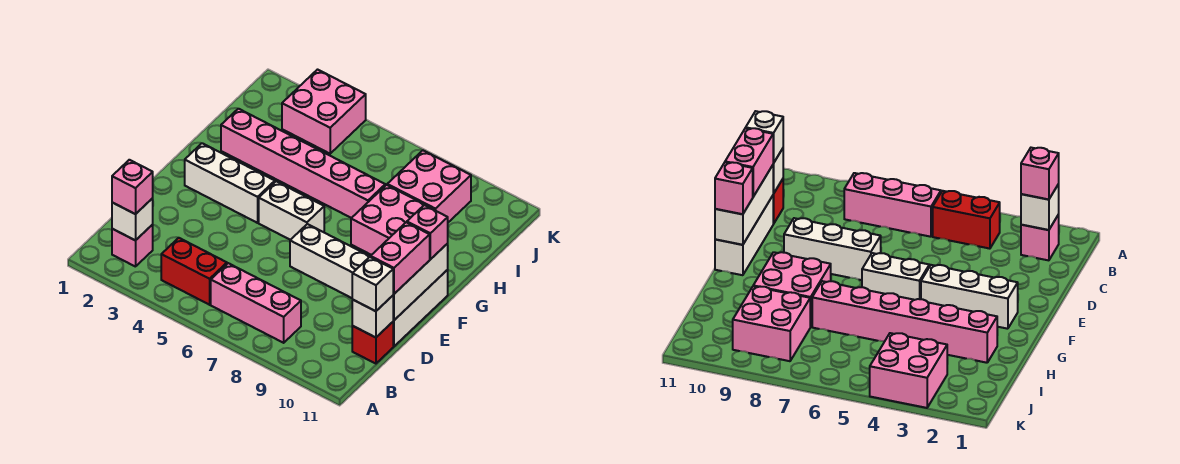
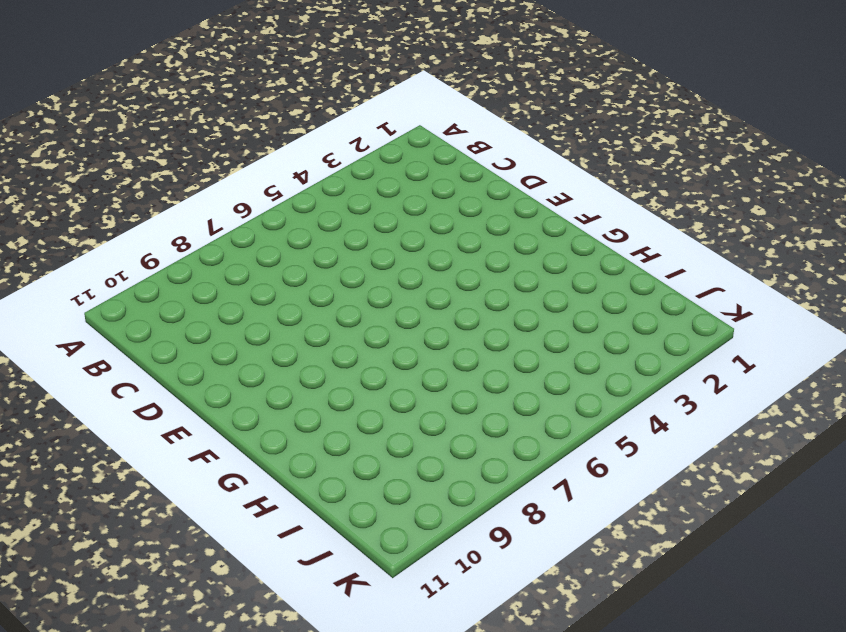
none -> pink 1x1 brick [112,225,153,267]
none -> red 1x2 brick [161,238,227,305]
none -> pink 1x3 brick [211,263,301,343]

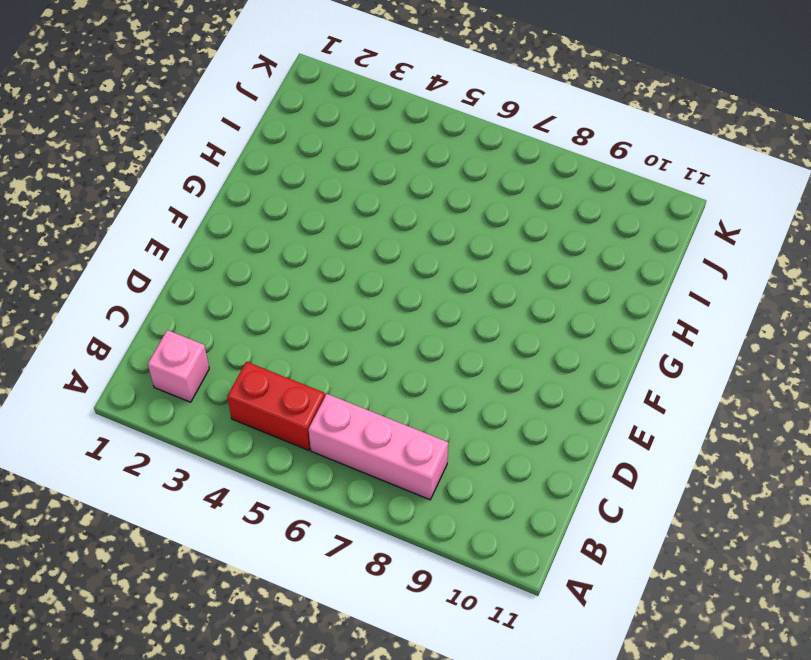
none -> red 1x1 brick [352,322,393,364]
none -> white 1x3 brick [393,270,448,346]
none -> white 1x3 brick [290,224,371,298]

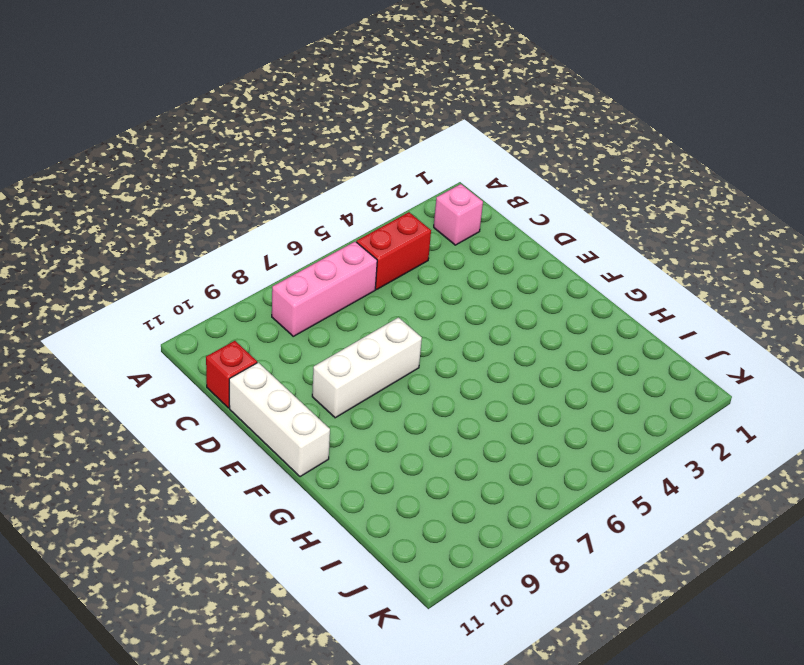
none -> white 1x3 brick [185,143,275,223]
none -> white 1x2 brick [259,181,324,240]
none -> pink 2x2 brick [351,185,434,255]

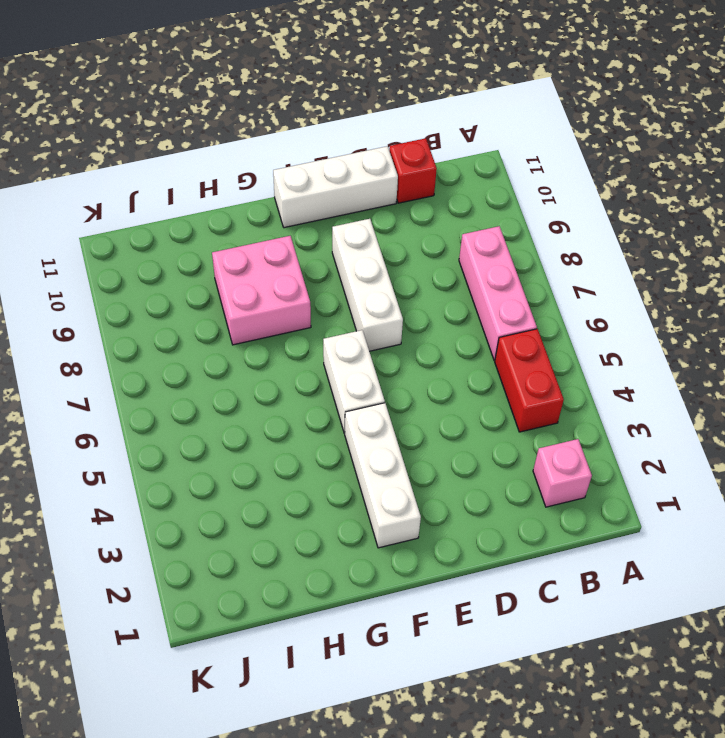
none -> pink 1x6 brick [221,109,385,218]
none -> pink 2x2 brick [387,150,471,222]
none -> pink 2x2 brick [282,70,366,154]

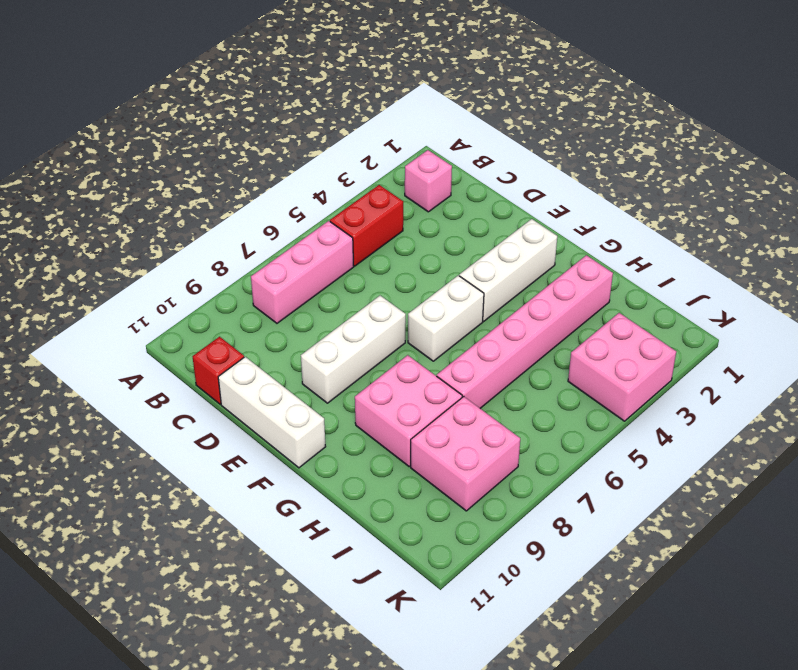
none -> white 1x1 brick [112,198,153,240]
none -> white 1x1 brick [352,296,393,338]
none -> white 1x3 brick [393,244,448,320]

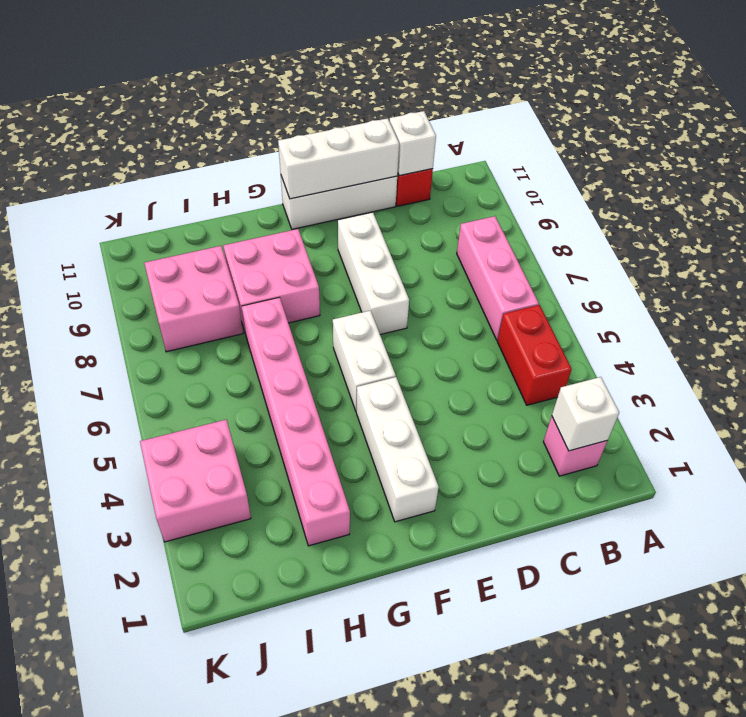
none -> pink 1x1 brick [112,160,153,214]
none -> white 1x1 brick [352,257,393,311]
none -> pink 1x2 brick [371,222,430,294]

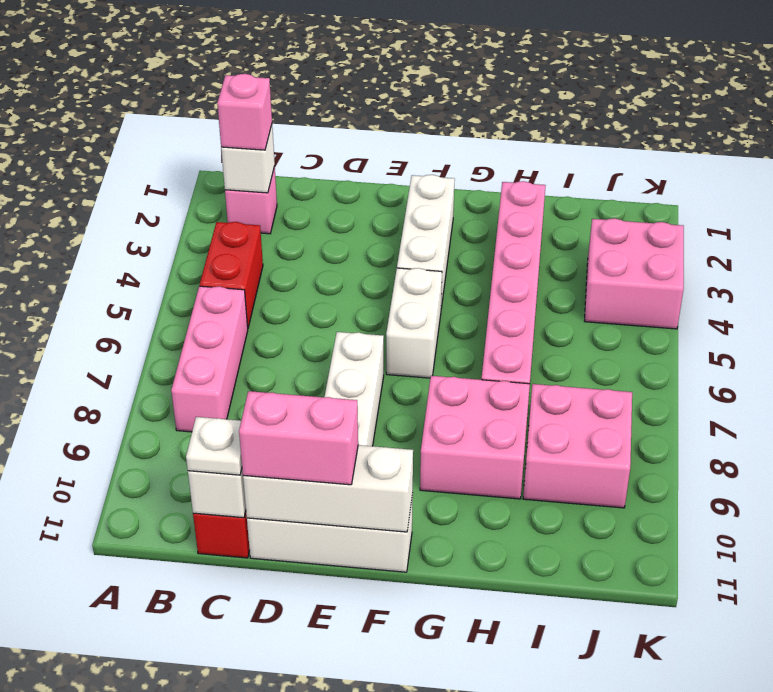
white 1x1 plate [186,417,242,475] -> white 1x1 brick [352,257,393,311]
none -> pink 1x1 brick [407,205,448,259]

